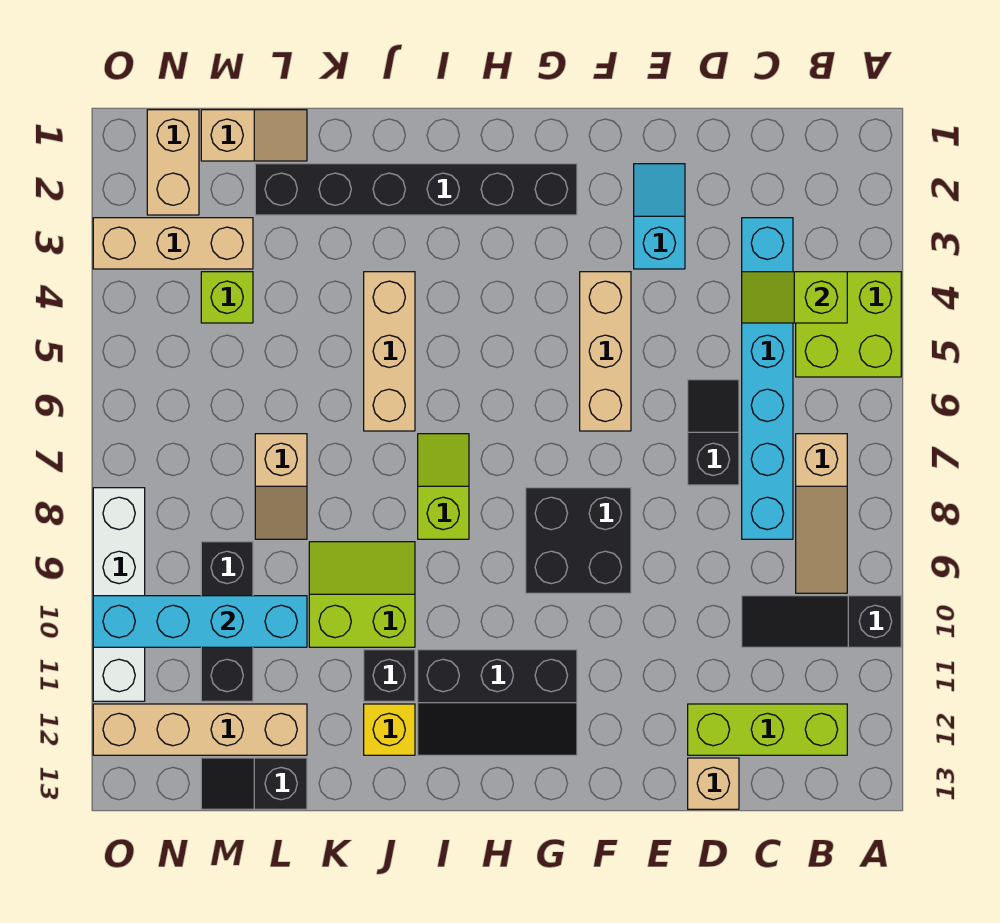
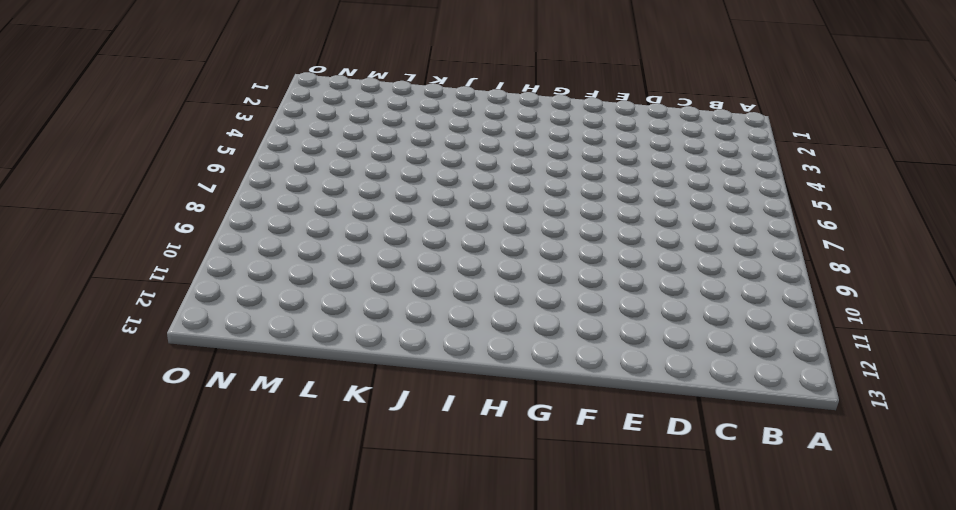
none -> lime 2x2 brick [796,272,901,377]
none -> black 1x3 slope [742,596,901,647]
none -> tan 1x3 slope [796,434,847,593]

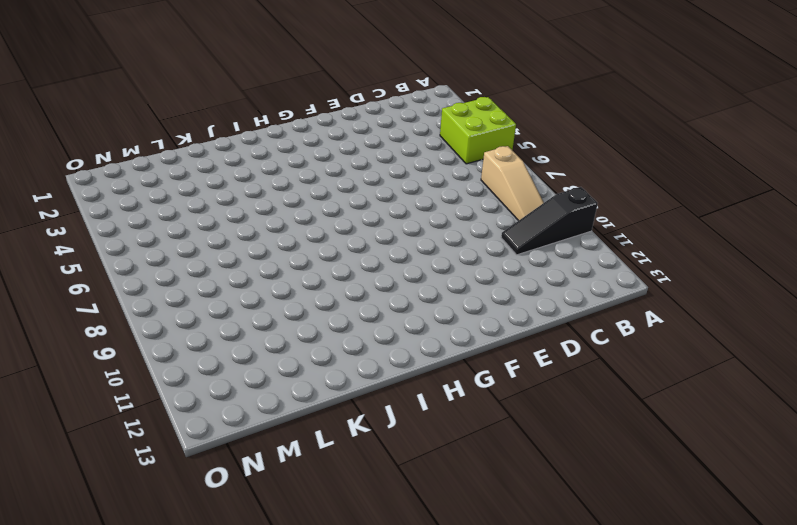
none -> lime 1x3 brick [688,704,847,755]
none -> cyan 1x6 brick [742,218,793,539]
none -> black 1x2 slope [688,380,739,485]

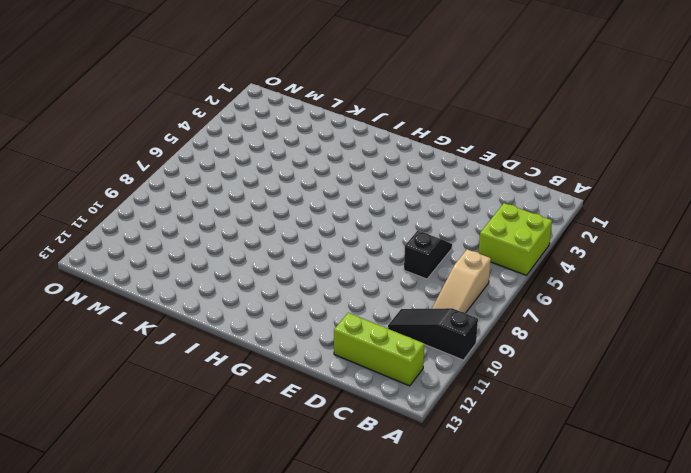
none -> cyan 1x6 brick [742,218,793,539]
none -> tan 1x1 brick [688,758,739,809]
none -> cyan 1x2 slope [634,164,685,269]

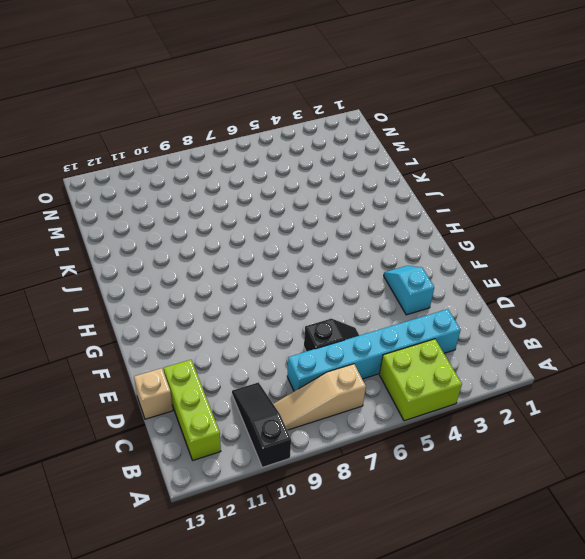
cyan 1x2 slope [384,266,434,315] -> cyan 1x2 slope turned to [634,164,685,269]
none -> tan 1x3 brick [580,272,631,431]
none -> black 2x2 brick [526,488,631,593]
none -> black 1x6 brick [255,164,577,215]

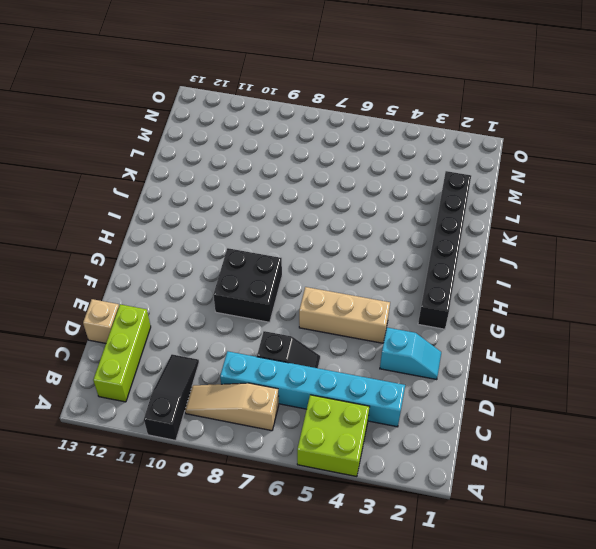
none -> black 2x3 slope [418,650,577,755]
none -> lime 1x2 slope [418,434,469,539]
none -> tan 1x3 brick [364,272,415,431]

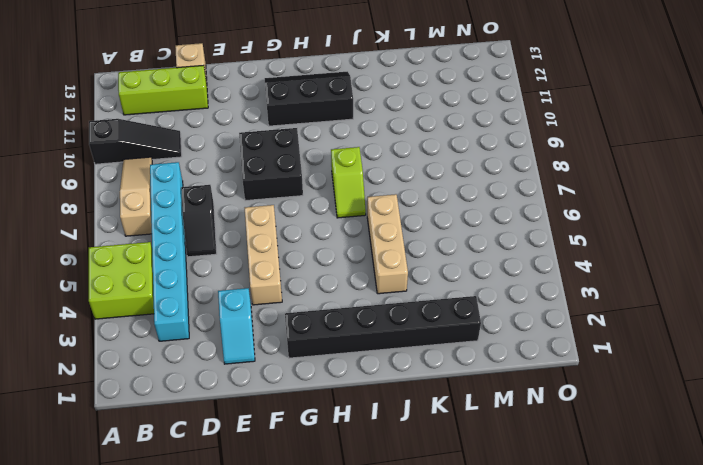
none -> lime 2x2 slope [309,542,415,647]
none -> black 1x1 brick [364,650,415,701]
none -> yellow 1x1 brick [364,704,415,755]

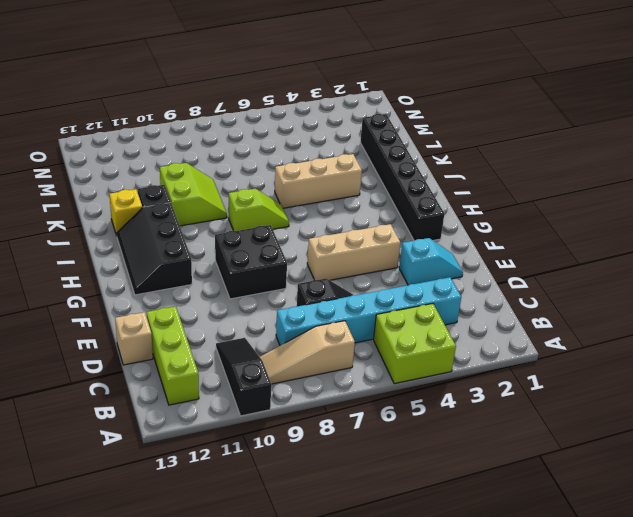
none -> tan 1x2 slope [201,110,307,161]
none -> tan 1x2 slope [255,434,307,539]
none -> tan 1x4 brick [93,704,307,755]

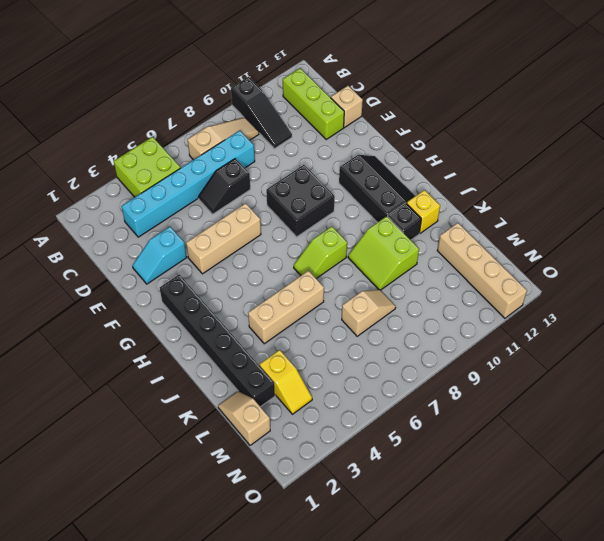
yellow 1x2 slope [259,350,312,414] -> tan 1x3 brick [93,218,253,269]
none -> black 1x2 slope [201,758,307,809]
none -> lime 1x1 brick [201,272,253,323]
none -> black 1x3 brick [201,542,253,701]

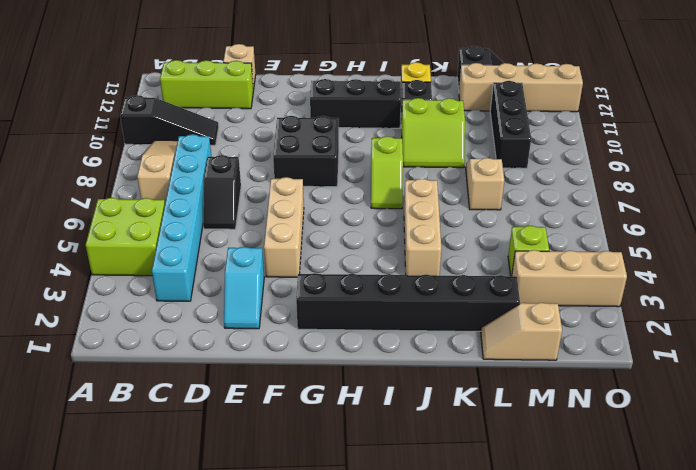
none -> tan 1x2 brick [147,110,199,215]
none -> white 1x4 brick [93,488,145,701]
none -> lime 1x2 slope [742,272,847,323]

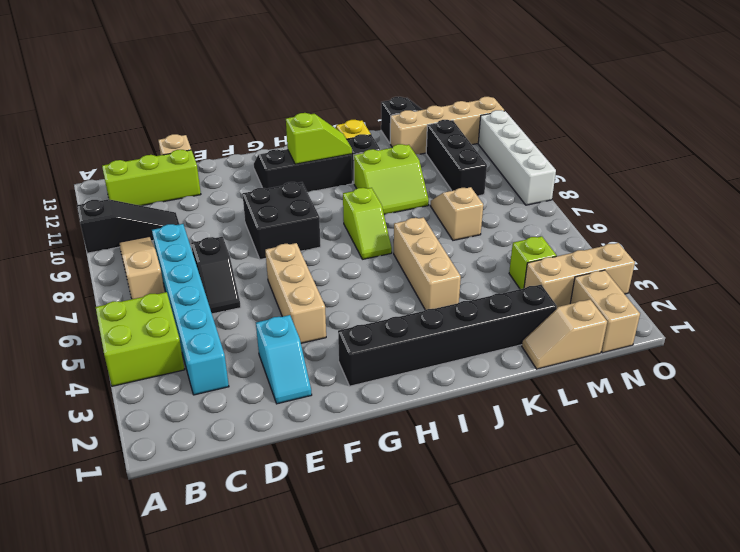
lime 1x2 slope [286,113,352,164] -> lime 1x2 slope moved to [742,272,847,323]
none -> cyan 1x4 brick [93,596,307,647]

